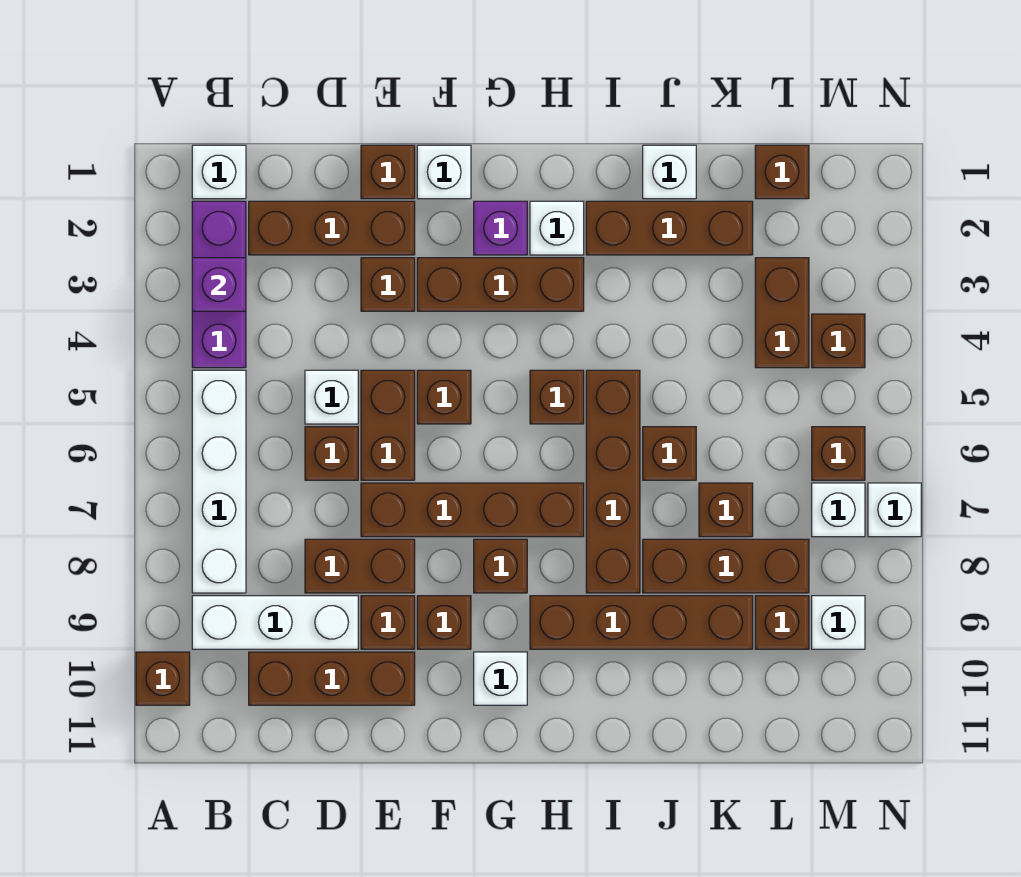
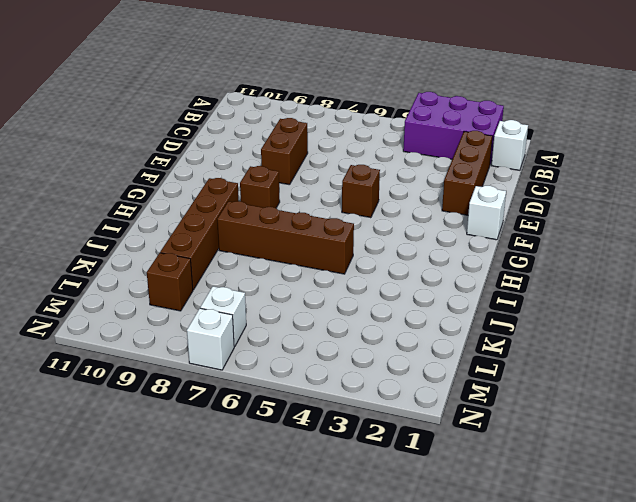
purple 2x3 brick [403,92,504,164] -> purple 1x3 brick [192,201,246,368]
none -> brown 1x1 brick [136,652,190,705]
none -> white 1x4 brick [192,370,246,593]
none -> white 1x3 brick [192,596,358,649]
none -> brown 1x3 brick [249,652,415,705]

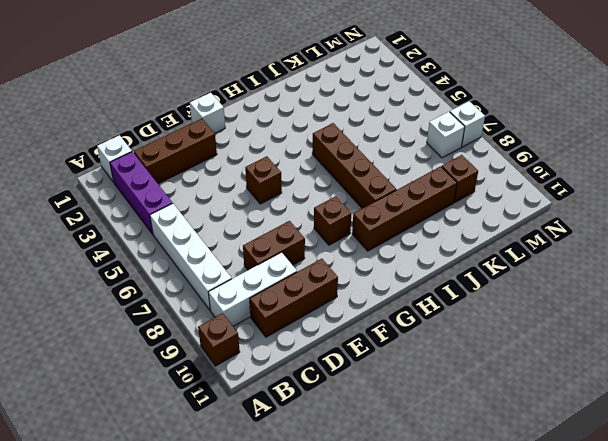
none -> white 1x1 brick [305,370,358,424]
none -> brown 1x1 brick [305,427,358,480]
none -> brown 1x1 brick [361,145,415,199]
none -> brown 1x1 brick [361,258,415,311]

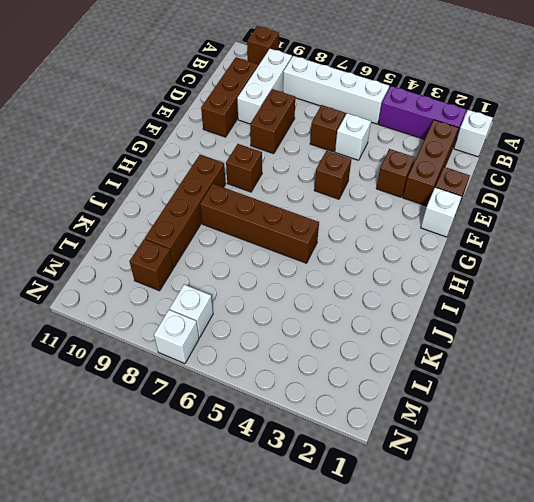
none -> brown 1x2 brick [361,370,415,480]
none -> brown 1x4 brick [361,483,584,537]
none -> brown 1x1 brick [361,596,415,649]
none -> brown 1x3 brick [417,258,584,311]

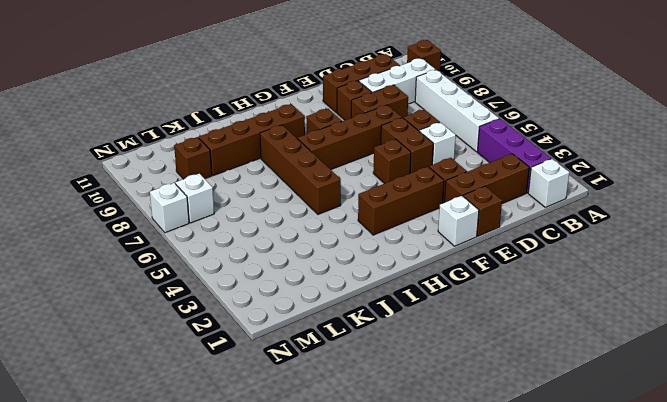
none -> brown 1x1 brick [417,596,471,649]
none -> purple 1x1 brick [474,201,527,255]
none -> white 1x1 brick [474,652,527,705]
none -> white 1x1 brick [530,201,584,255]

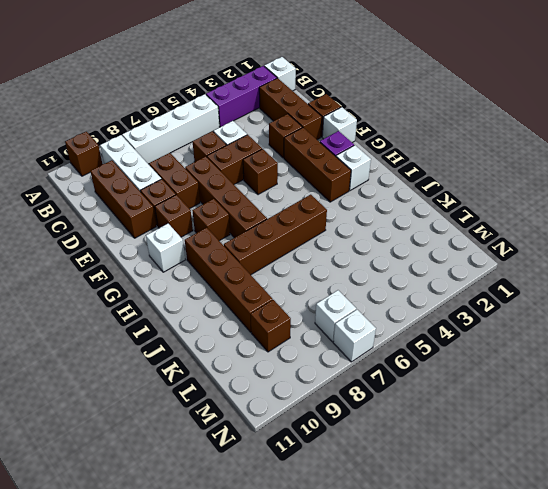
none -> brown 1x1 brick [530,370,584,424]
none -> brown 1x3 brick [586,201,753,255]
none -> white 1x1 brick [643,145,696,199]
none -> brown 1x1 brick [643,427,696,480]

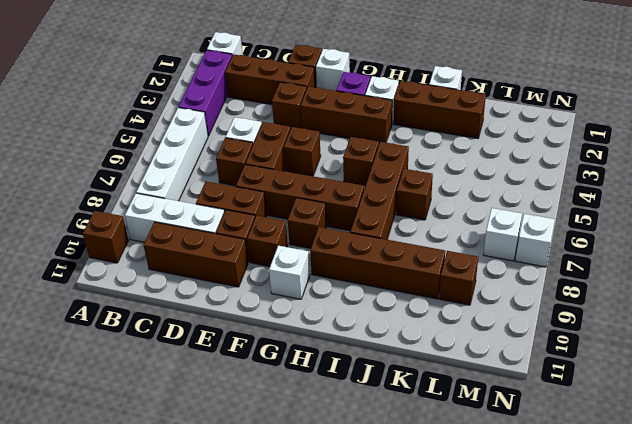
none -> brown 1x3 brick [643,539,809,593]
none -> brown 1x1 brick [699,483,753,537]
none -> brown 1x1 brick [755,145,809,199]
none -> brown 1x2 brick [755,258,809,368]

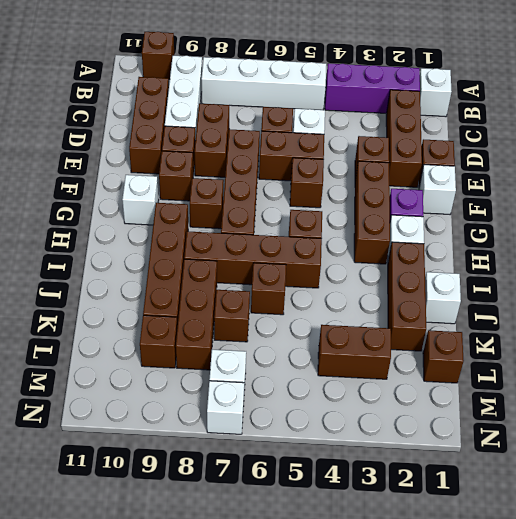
none -> brown 1x1 brick [812,314,865,368]
none -> brown 1x1 brick [812,427,865,480]
none -> white 1x1 brick [812,596,865,649]
none -> purple 1x1 brick [192,258,246,311]

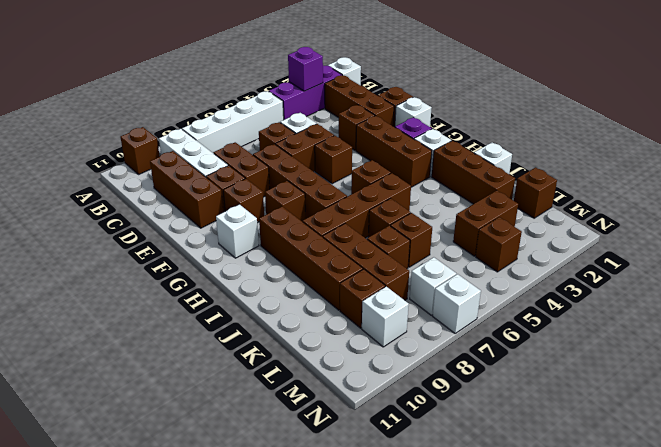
brown 1x1 brick [390,213,432,267] -> brown 1x1 brick moved to [812,427,865,480]

